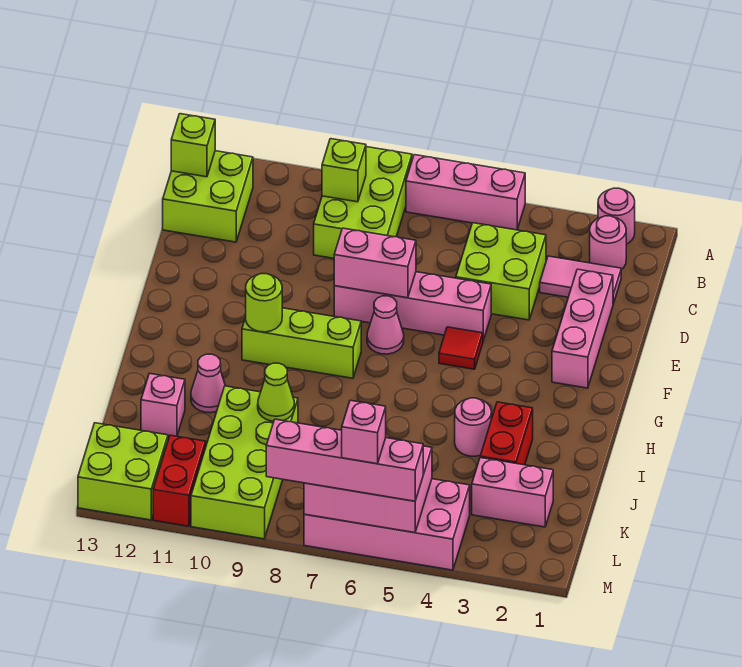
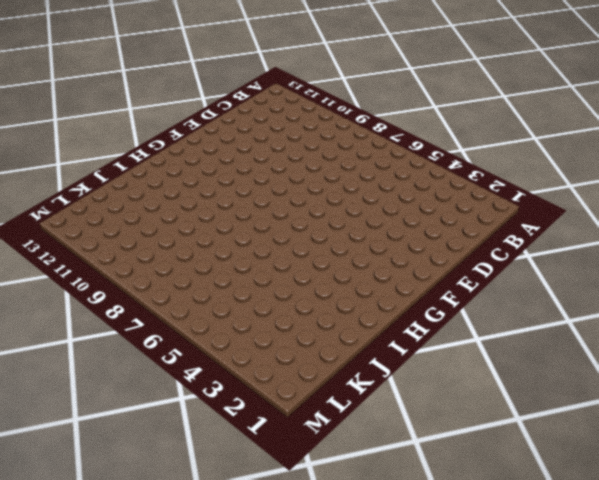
none -> pink 1x1 round brick [598,188,635,244]
none -> pink 1x3 brick [406,155,525,230]
none -> lime 2x3 brick [314,147,412,258]

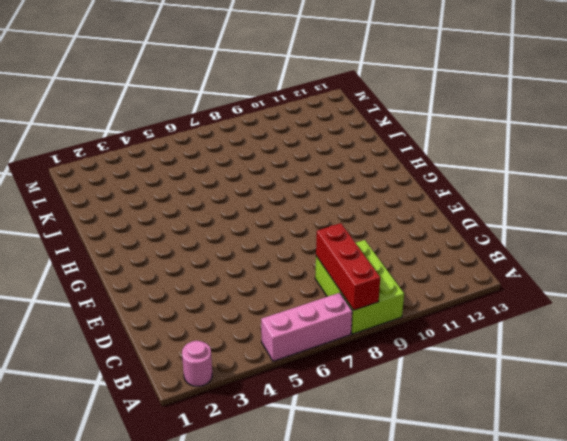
red 1x3 brick [316,223,380,310] -> none
none -> pink 1x1 round brick [590,216,626,270]
none -> lime 2x2 brick [163,151,253,242]
none -> pink 1x2 tile [540,256,621,304]

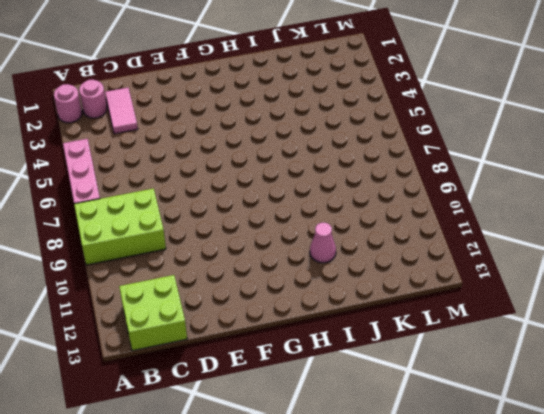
none -> lime 2x2 brick [456,223,546,320]
none -> pink 1x3 brick [552,269,613,388]
none -> pink 1x4 brick [334,272,491,341]

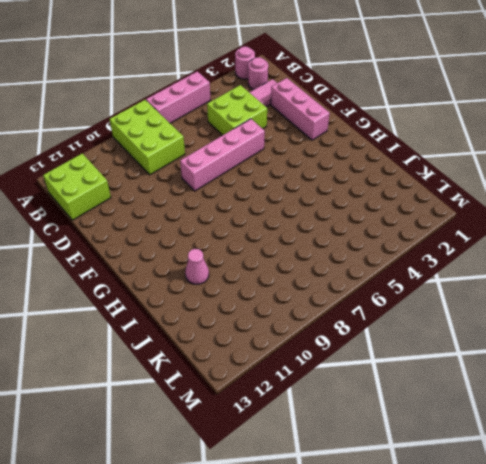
none -> red 1x1 tile [439,327,483,369]
none -> pink 1x1 cone [367,296,404,354]
none -> lime 1x3 brick [242,308,361,378]

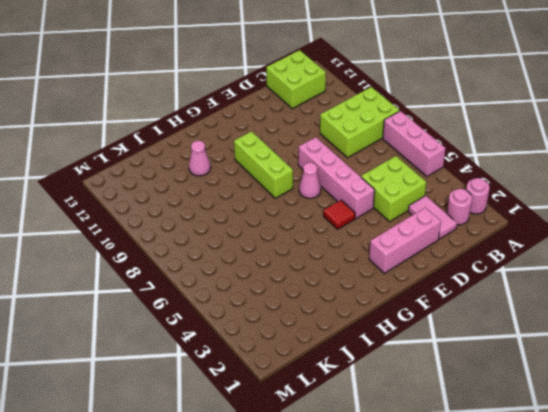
none -> red 1x2 brick [480,402,533,465]
none -> pink 1x1 round brick [455,398,491,456]
none -> lime 2x4 brick [191,386,298,539]

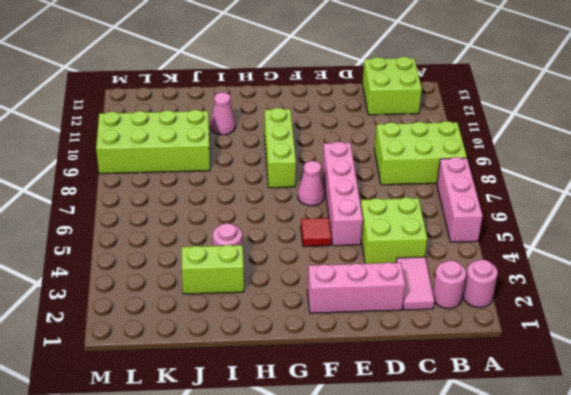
lime 1x2 brick [182,245,244,294] -> red 1x2 brick [480,402,533,465]
none -> pink 1x1 brick [141,373,185,436]
none -> pink 1x2 brick [472,458,553,527]
none -> pink 2x4 brick [304,479,470,570]

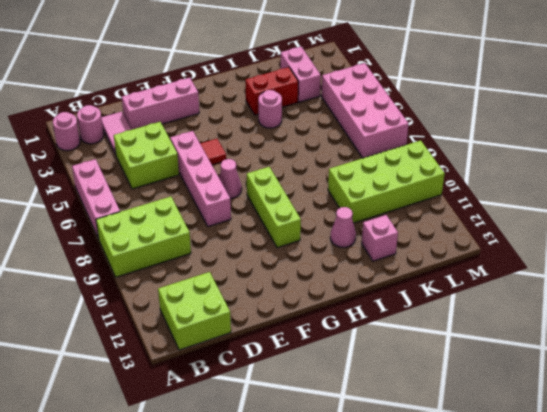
none -> red 1x2 brick [153,435,206,526]
none -> lime 2x2 brick [78,423,168,520]
none -> lime 1x1 brick [322,139,366,202]

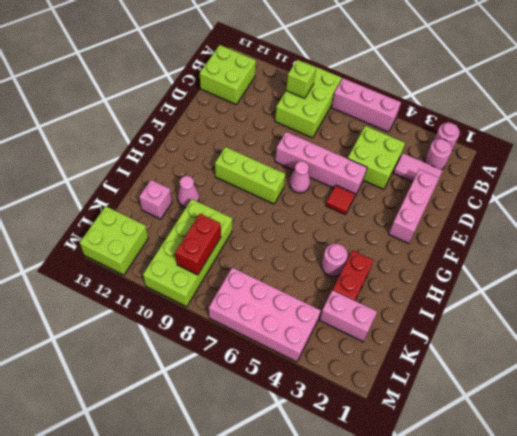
red 1x2 brick [175,214,221,275] -> red 1x2 brick moved to [153,435,206,526]
none -> lime 1x1 brick [171,114,215,177]
none -> pink 1x2 brick [334,228,416,298]
none -> lime 1x1 round brick [246,274,282,332]

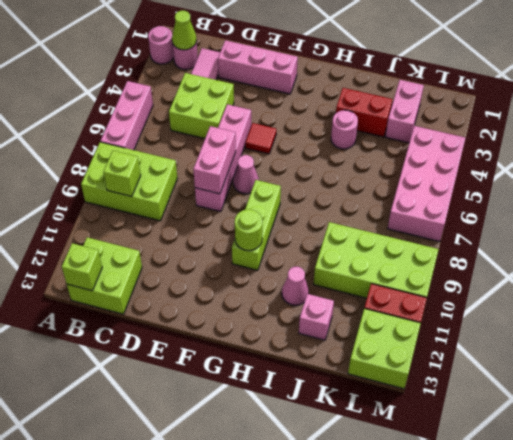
lime 1x1 cone [172,11,197,50] -> lime 1x1 cone moved to [258,363,294,421]
none -> pink 2x3 brick [304,446,432,533]
none -> pink 1x4 brick [266,419,423,501]
none -> pink 1x1 brick [342,400,386,464]

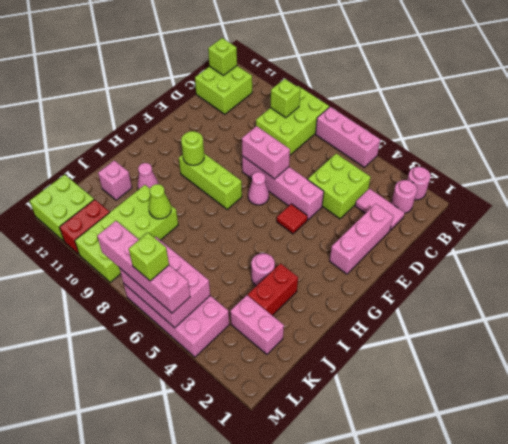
lime 1x1 brick [129,233,169,281] -> pink 1x1 brick [342,400,386,464]

